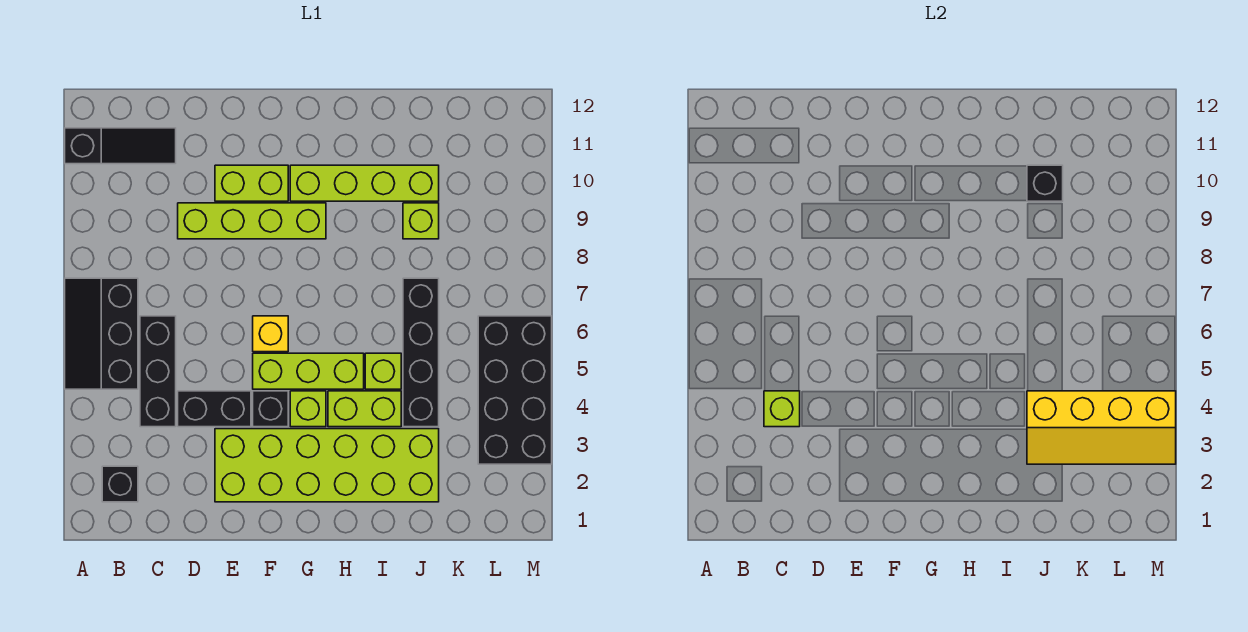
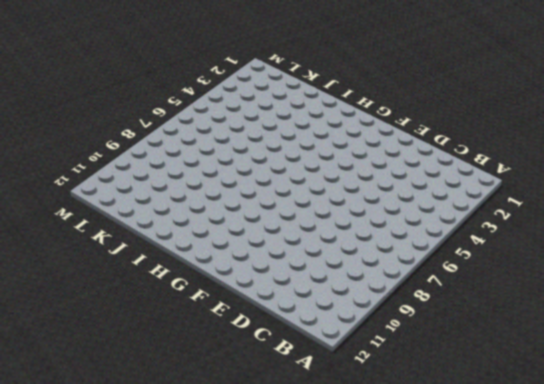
none -> black 2x3 slope [65,278,138,389]
none -> black 1x3 slope [65,128,176,164]
none -> black 1x1 brick [102,466,138,502]

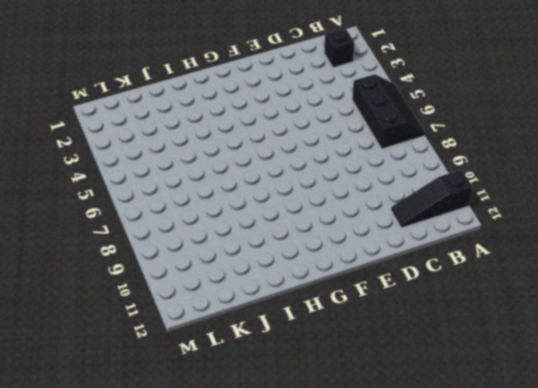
none -> black 1x3 brick [140,316,176,427]
none -> black 1x2 brick [178,391,251,427]
none -> lime 1x4 brick [178,203,326,239]

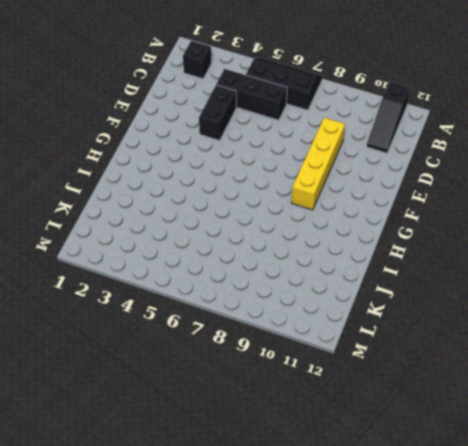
yellow 1x4 brick [292,118,345,210] -> lime 1x4 brick [178,203,326,239]
none -> lime 2x6 brick [215,429,439,502]
none -> lime 1x2 brick [215,165,288,201]
none -> black 1x1 brick [253,391,288,427]

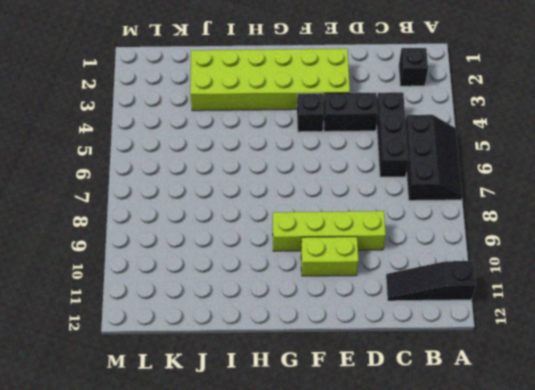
none -> lime 1x3 brick [253,353,364,389]
none -> yellow 1x1 brick [253,316,288,352]
none -> lime 1x1 brick [290,391,326,427]

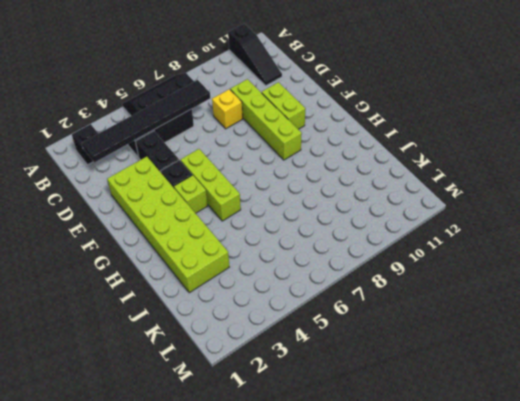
black 1x6 tile [82,80,210,162] -> lime 1x1 brick [764,391,800,427]
yellow 1x1 brick [212,89,243,129] -> yellow 1x1 brick moved to [253,316,288,352]
none -> lime 1x4 brick [290,165,439,201]
none -> lime 1x2 brick [328,391,401,427]
none -> lime 1x1 brick [365,353,401,389]

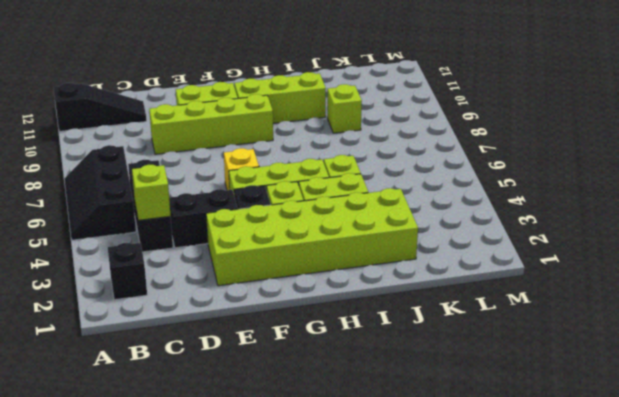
lime 1x3 brick [234,72,326,123] -> lime 1x4 brick [290,165,439,201]
none -> black 1x4 brick [403,278,439,427]
none -> black 2x4 brick [478,316,552,464]
none -> yellow 2x4 slope [1027,391,1176,464]

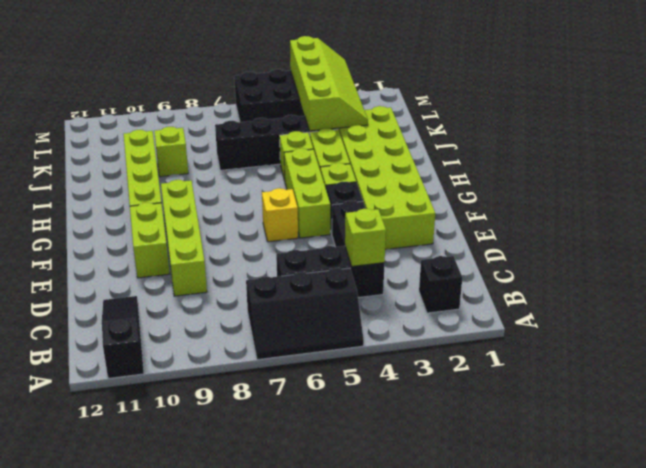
lime 2x4 slope [290,36,368,131] -> yellow 2x4 slope [1027,391,1176,464]
none -> black 1x1 brick [1027,165,1063,201]

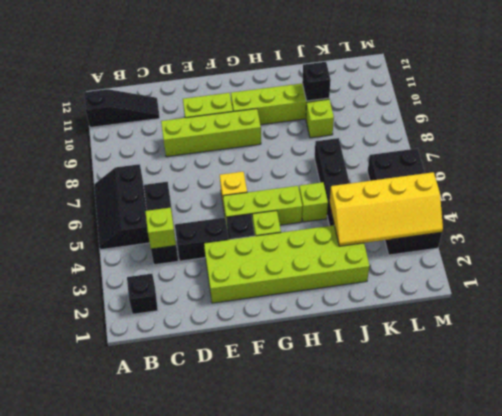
none -> lime 1x2 brick [328,391,401,427]

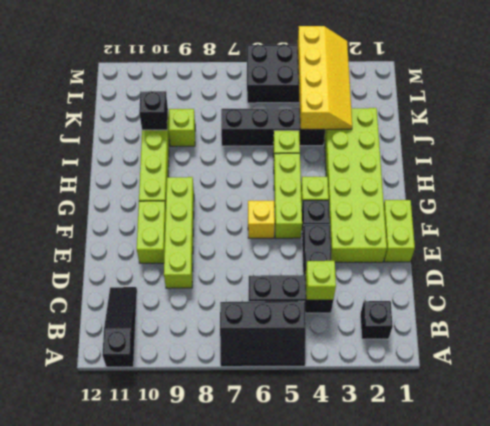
lime 1x2 brick [384,200,415,262] -> lime 1x2 brick moved to [328,391,401,427]

